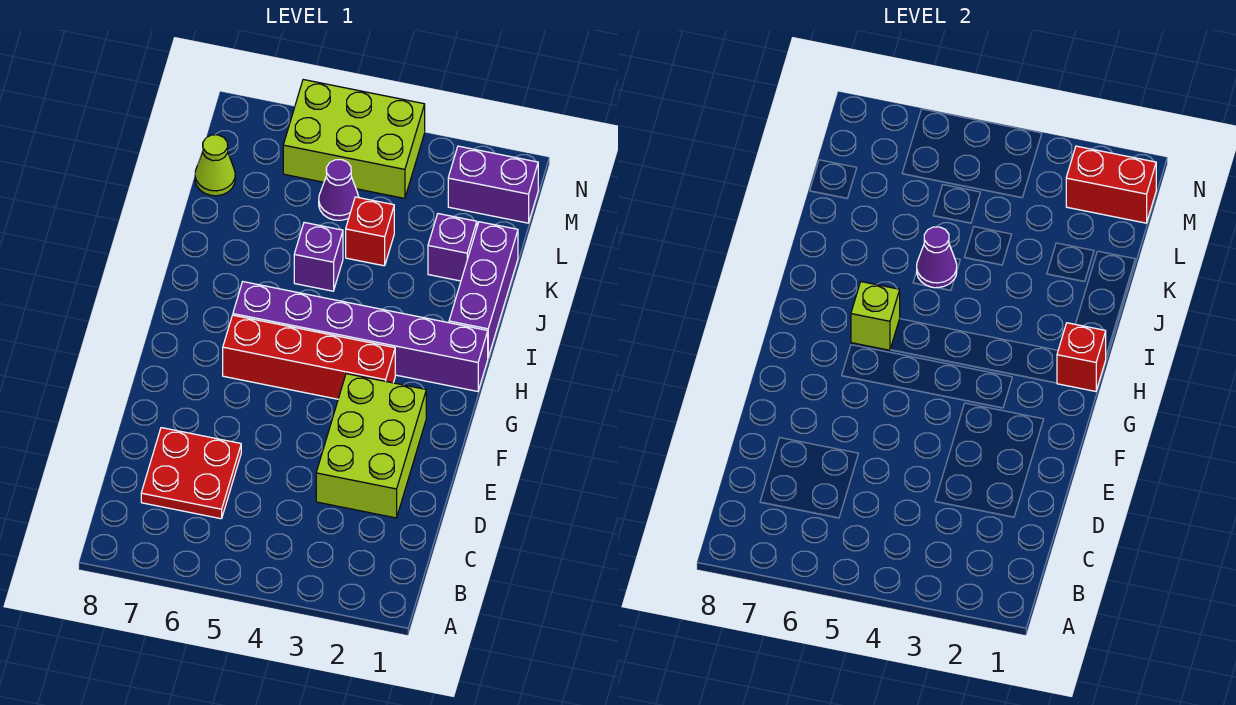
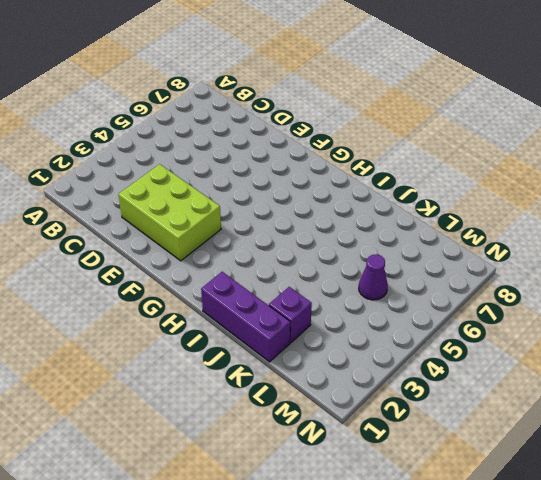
none -> red 2x2 plate [141,428,241,519]
none -> red 1x4 brick [223,315,395,399]
none -> purple 1x6 brick [233,282,488,391]

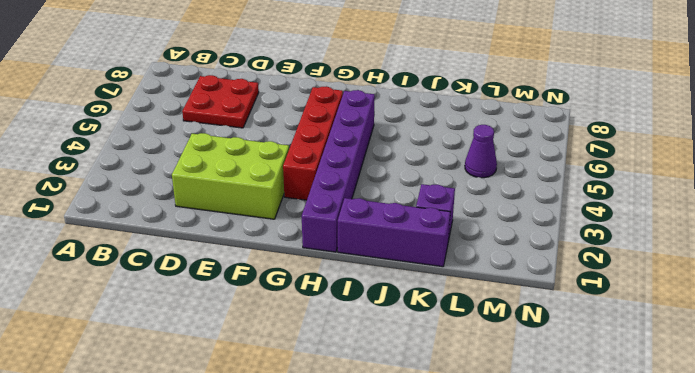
none -> purple 1x1 brick [294,222,343,291]
none -> red 1x1 brick [346,197,394,266]
none -> lime 1x1 cone [195,135,235,196]

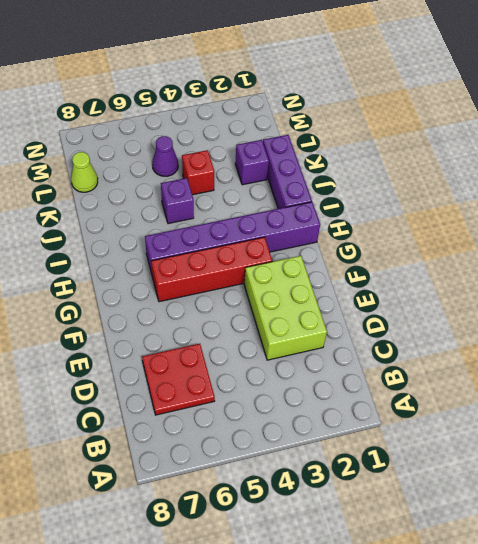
none -> purple 1x2 brick [448,146,538,223]
none -> lime 2x3 brick [283,80,425,198]
none -> red 1x1 brick [1057,323,1106,391]

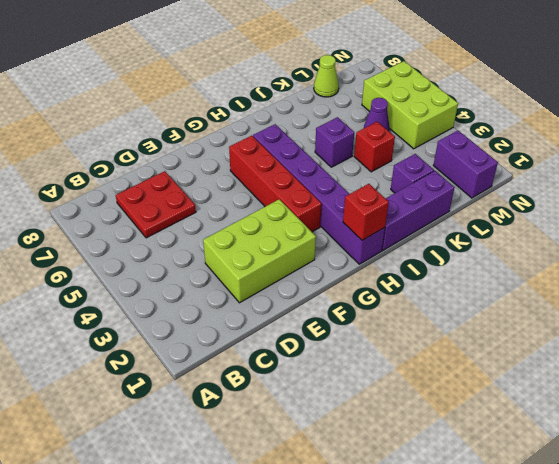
none -> lime 1x1 brick [851,282,900,350]
none -> purple 1x1 cone [917,227,957,288]
none -> red 1x2 brick [1066,146,1156,223]

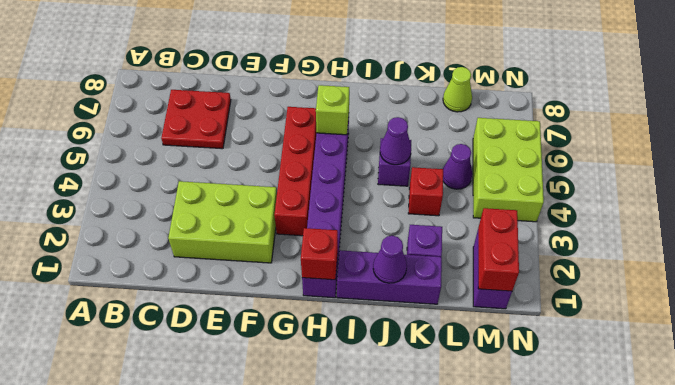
purple 1x1 cone [373,236,407,283] -> none

